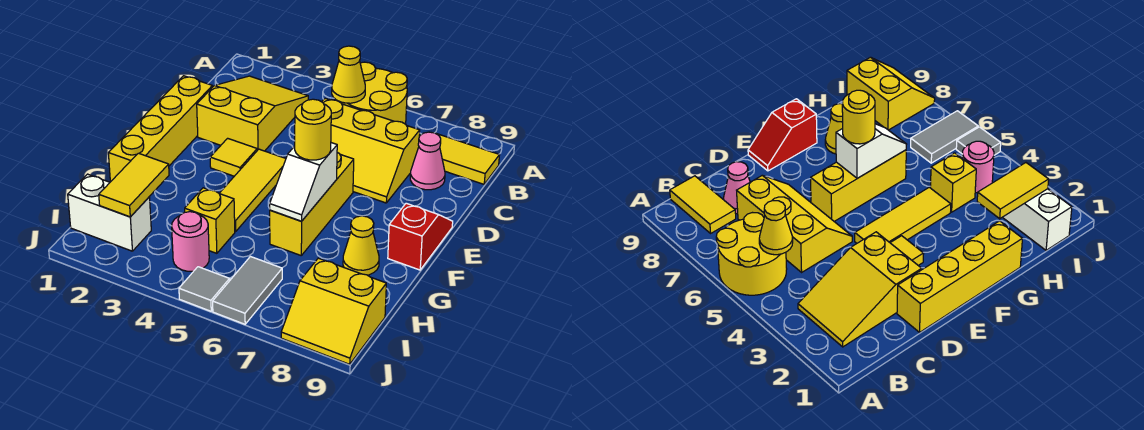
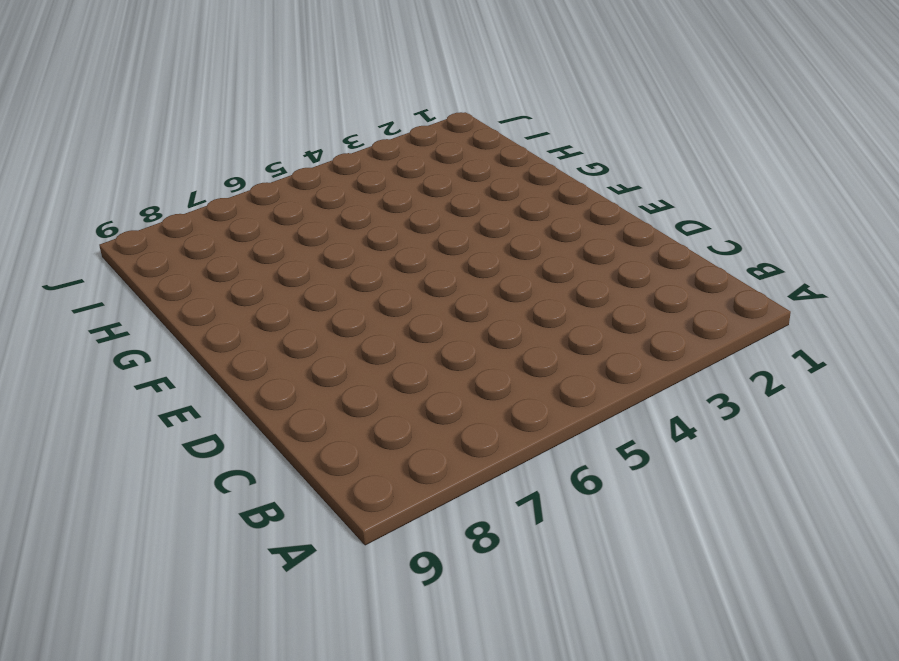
none -> yellow 2x2 round brick [339,62,407,124]
none -> yellow 2x3 slope [197,76,308,151]
none -> yellow 1x2 tile [437,134,499,184]

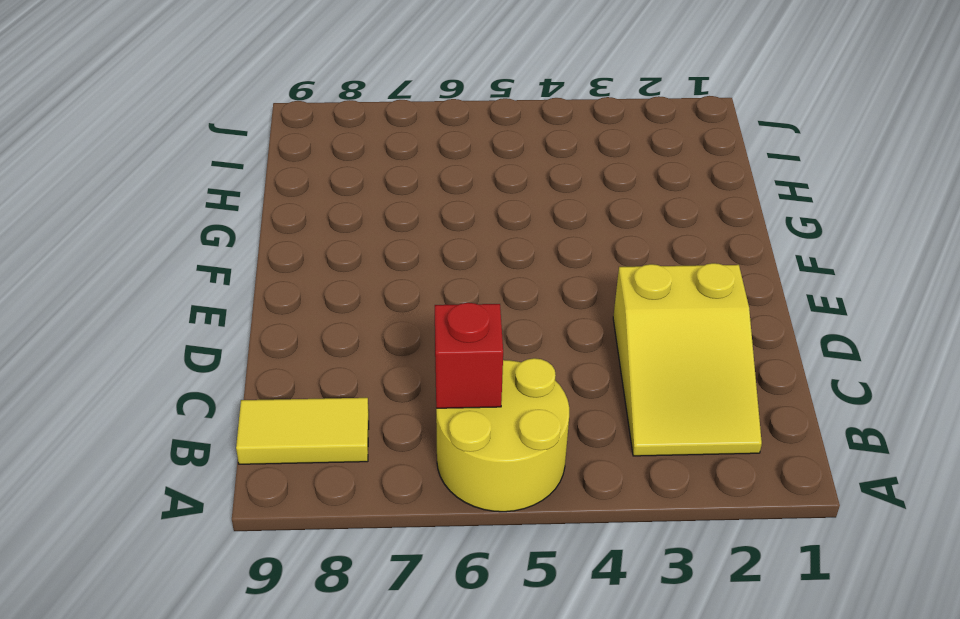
red 1x1 brick [435,303,503,408] -> none
none -> yellow 2x3 slope [322,99,420,203]
none -> pink 1x1 cone [410,132,445,190]
none -> yellow 1x4 brick [108,76,212,182]

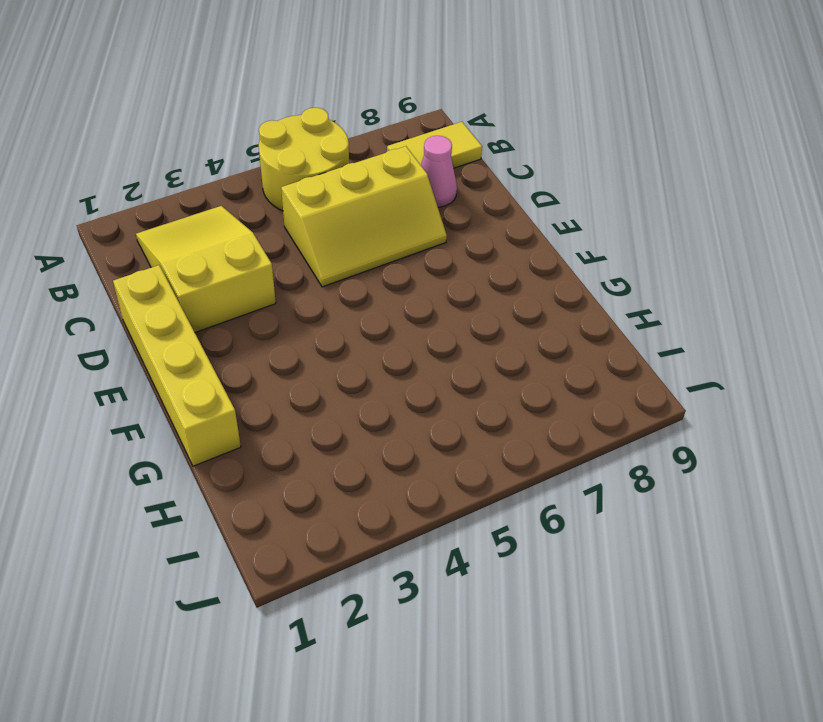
none -> yellow 1x1 tile [210,138,257,176]
none -> yellow 1x3 tile [219,149,286,232]
none -> yellow 1x3 brick [270,152,354,255]

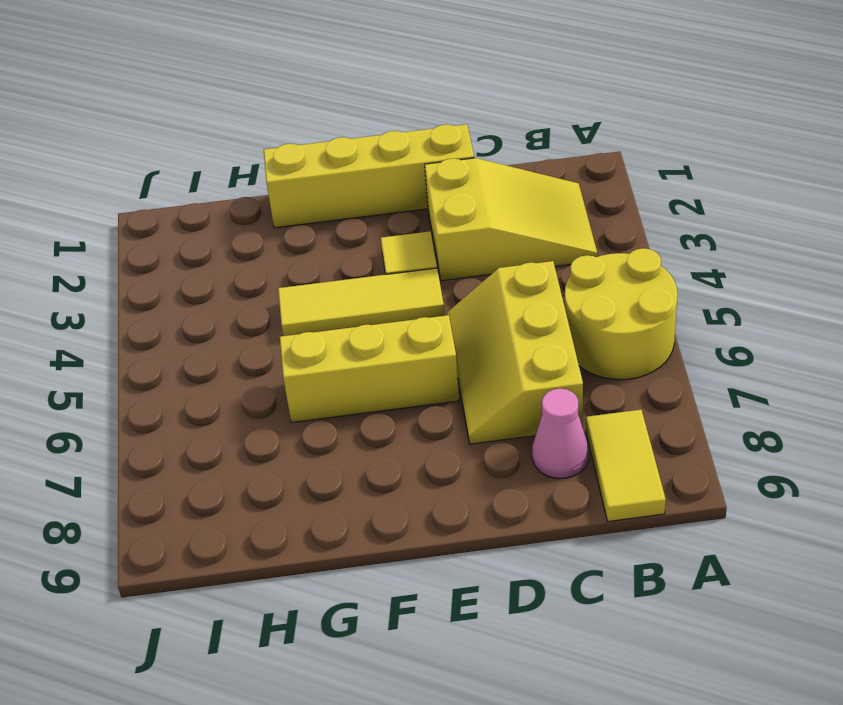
none -> red 1x2 slope [388,203,453,270]
none -> yellow 1x1 cone [343,216,379,275]
none -> yellow 1x1 brick [185,188,235,253]

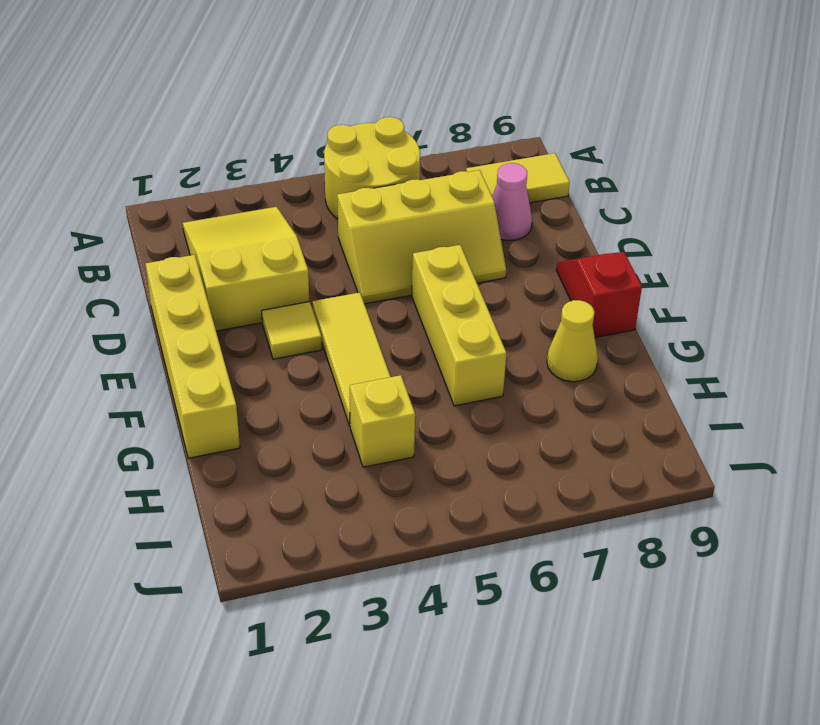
none -> white 1x2 brick [68,174,151,251]
none -> pink 1x1 round brick [172,212,209,271]
none -> grey 1x2 tile [213,257,282,324]

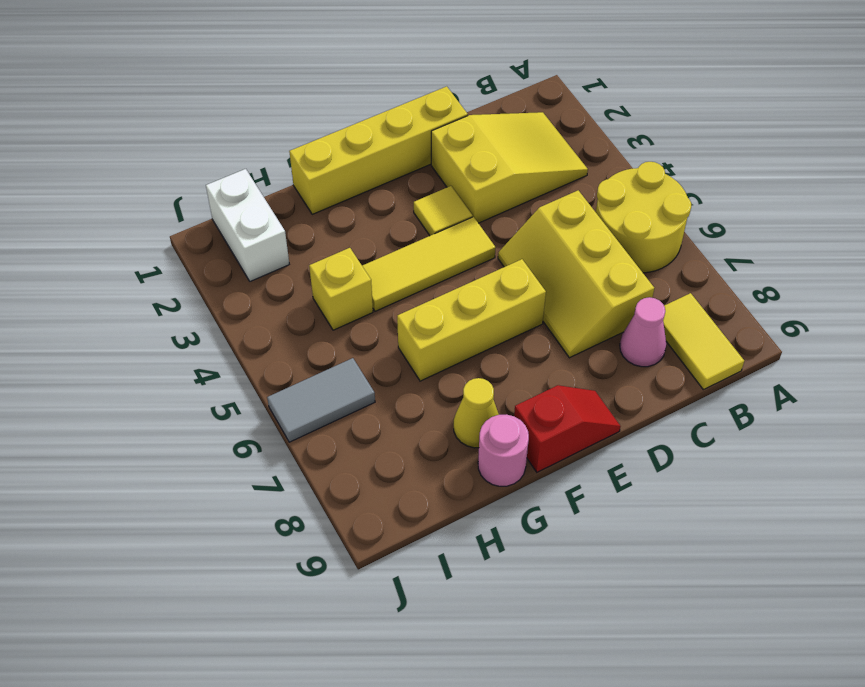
pink 1x1 round brick [478,414,529,486] -> pink 1x1 round brick moved to [172,212,209,271]
none -> yellow 2x2 slope [281,258,386,364]
none -> grey 1x1 tile [179,267,230,311]
none -> yellow 1x1 cone [332,46,365,103]

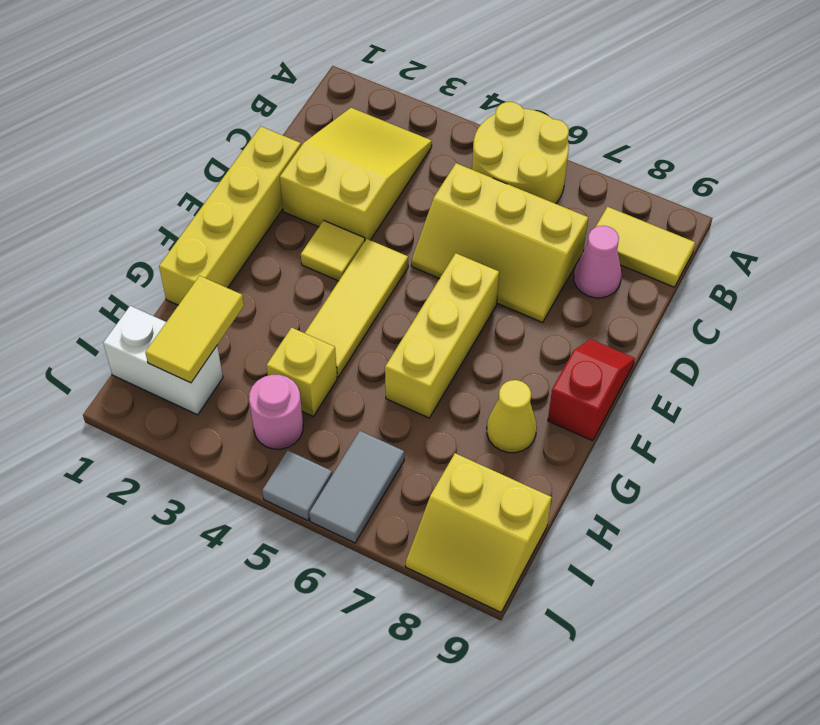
none -> yellow 1x1 cone [332,46,365,103]
none -> white 1x2 slope [270,143,337,221]
none -> yellow 1x1 round brick [295,99,331,160]

